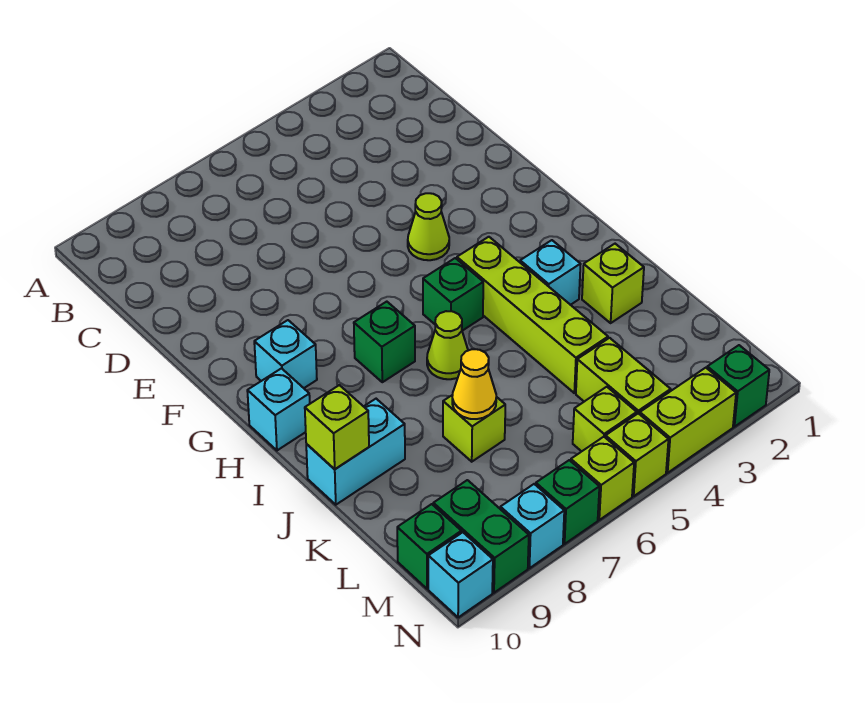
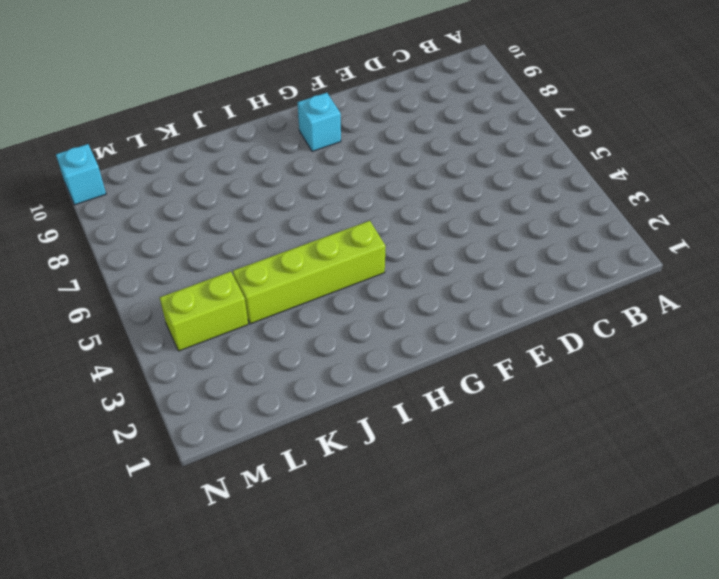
none -> lime 1x1 cone [408,193,449,260]
none -> green 1x1 brick [423,258,483,331]
none -> green 1x1 brick [354,302,415,382]

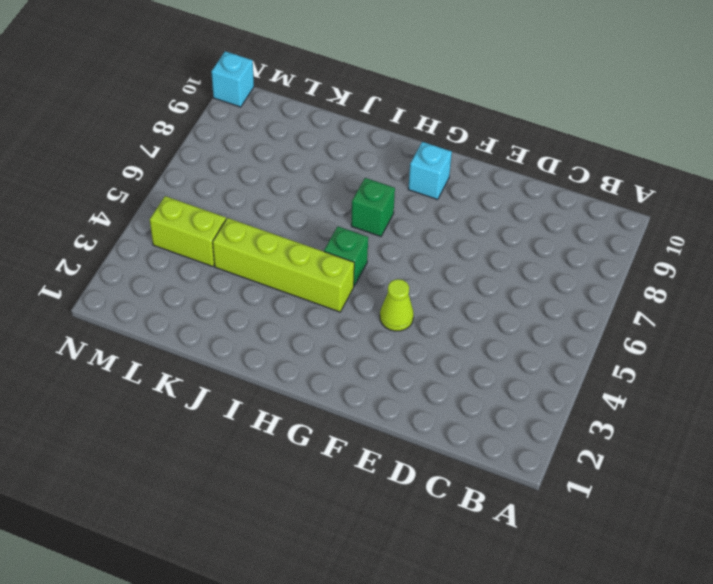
none -> cyan 1x1 brick [247,368,310,450]
none -> cyan 1x1 brick [520,240,581,305]
none -> lime 1x1 cone [427,311,468,379]

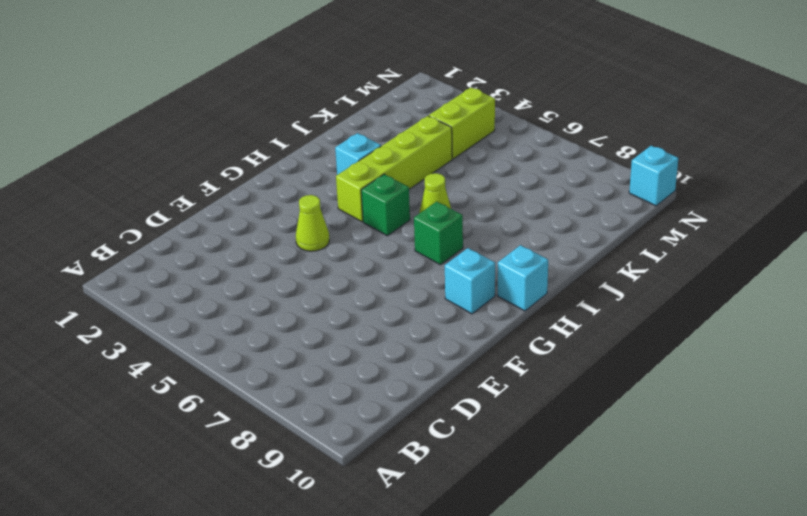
none -> lime 1x1 brick [582,244,644,323]
none -> cyan 1x2 brick [306,399,405,505]
none -> lime 1x1 brick [443,395,505,462]

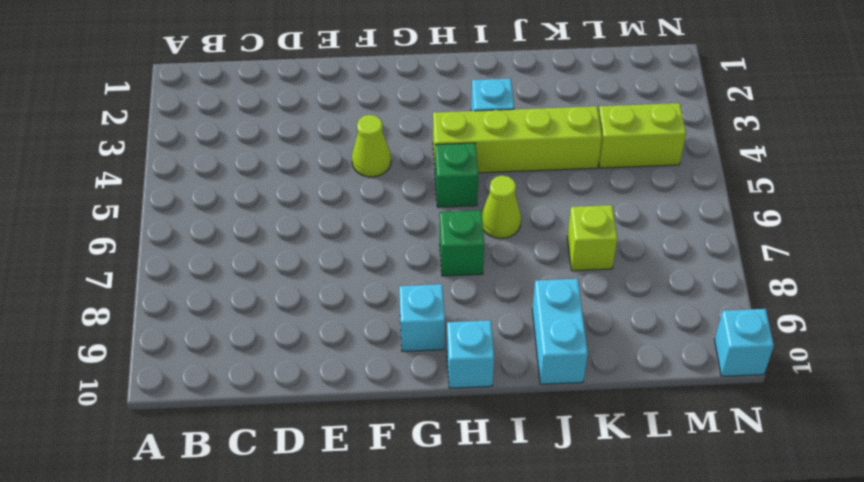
none -> lime 1x1 brick [582,244,644,323]
none -> lime 1x1 brick [573,387,637,451]
none -> green 1x2 brick [433,480,529,593]

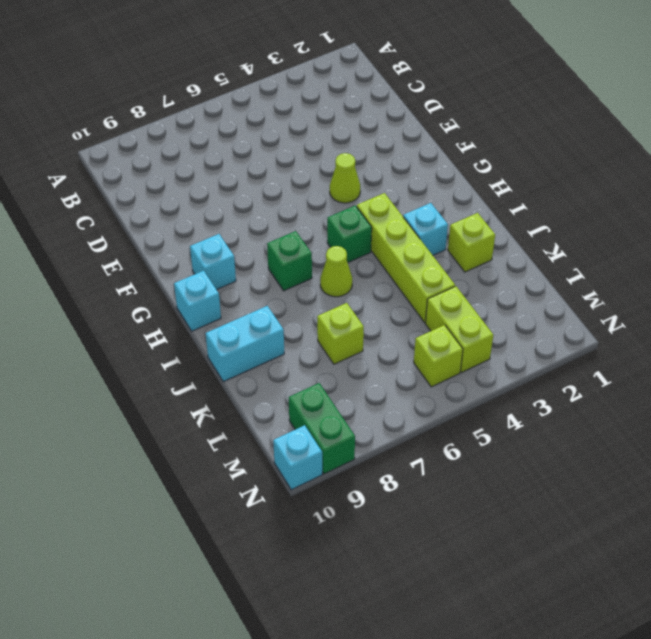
none -> green 1x1 brick [397,504,461,589]
none -> green 1x1 brick [707,345,769,427]
none -> lime 1x2 brick [640,368,736,473]

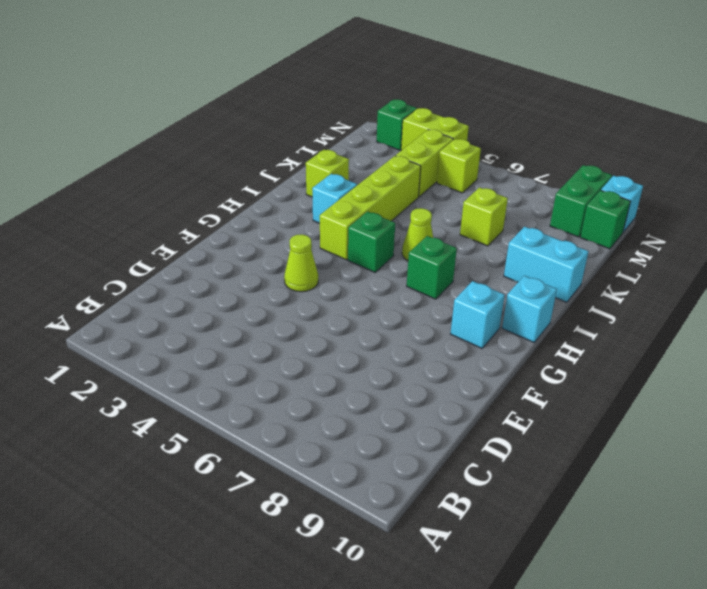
none -> lime 1x1 brick [605,413,669,496]
none -> lime 1x1 brick [571,437,634,520]
none -> green 1x1 brick [536,460,599,544]

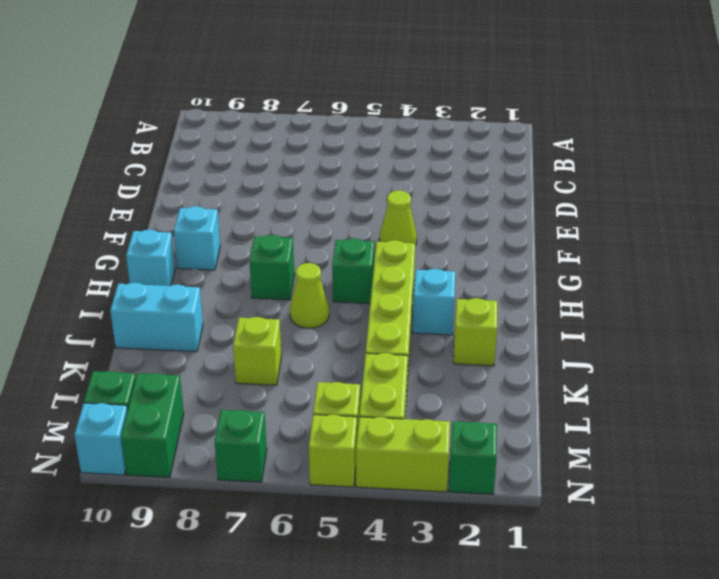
none -> lime 1x1 brick [571,437,634,520]
none -> cyan 1x1 brick [500,484,564,568]
none -> lime 1x1 brick [305,385,369,469]

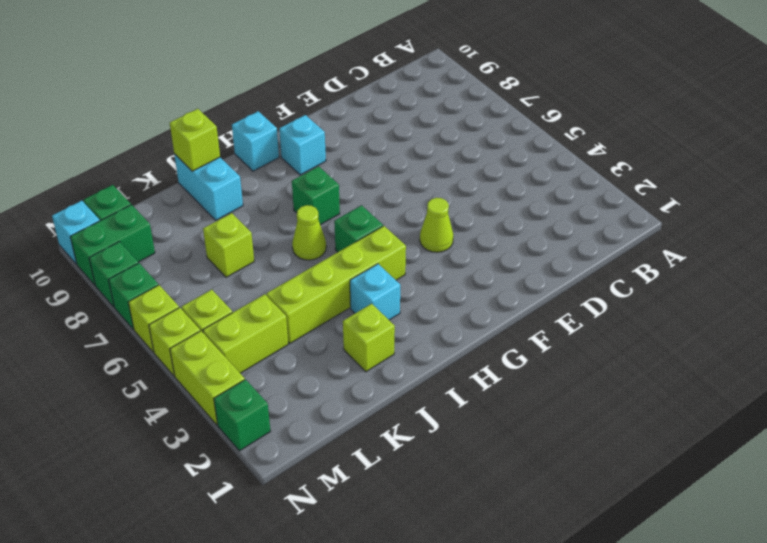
green 1x1 brick [89,242,138,307] -> cyan 1x1 brick [500,484,564,568]
none -> yellow 1x1 cone [452,349,496,419]

